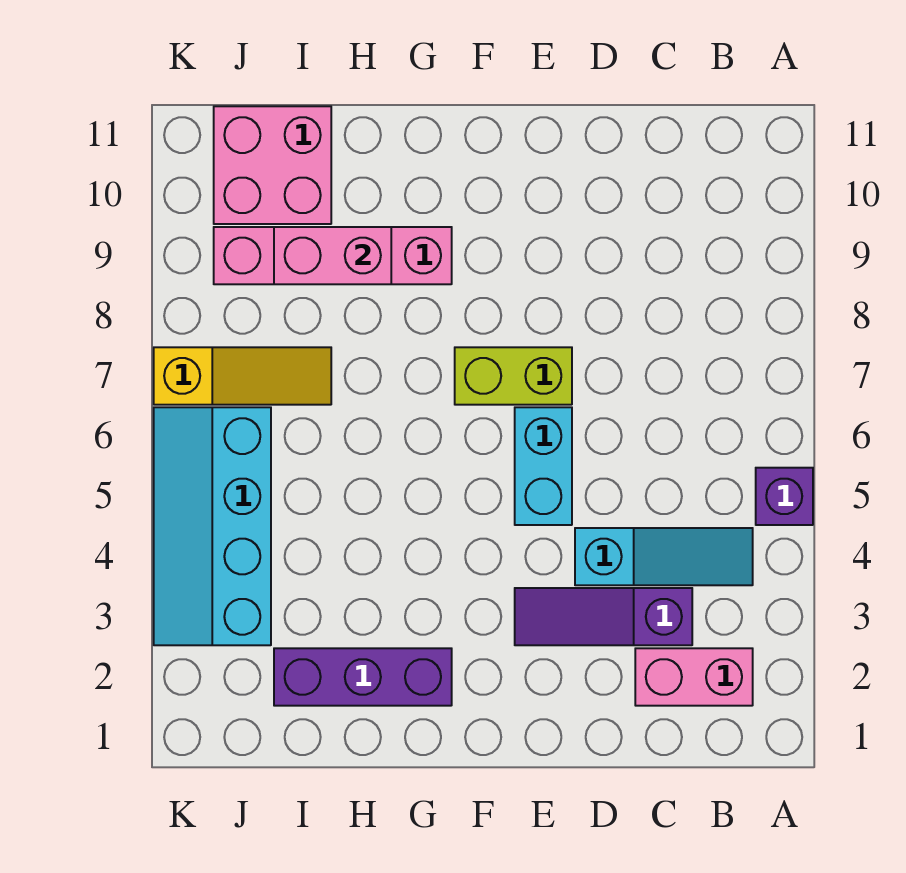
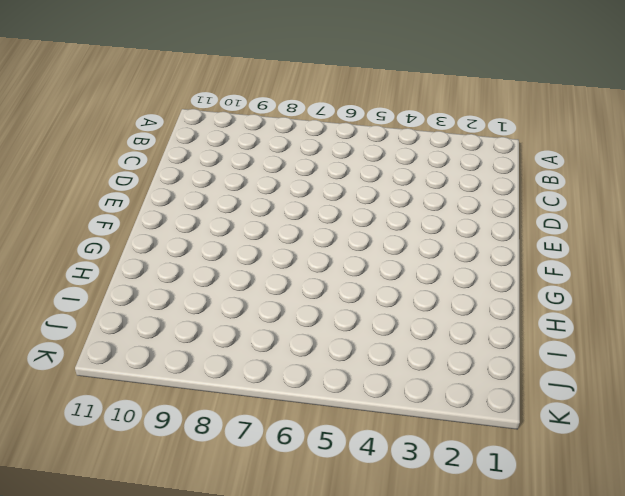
none -> purple 1x1 brick [756,468,813,525]
none -> pink 1x2 brick [635,648,753,706]
none -> cyan 1x3 slope [575,528,753,585]

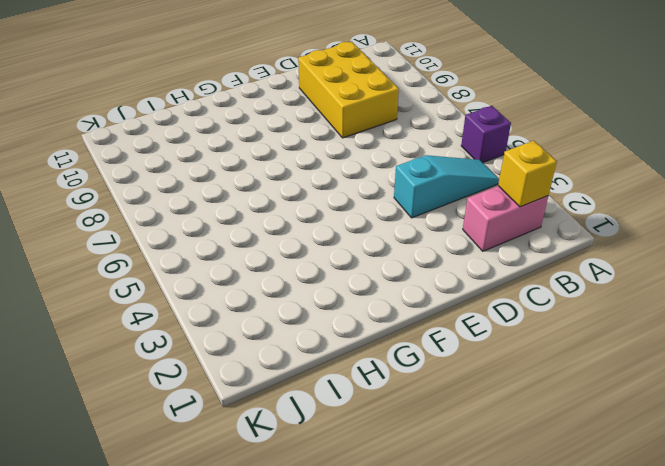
yellow 1x1 brick [498,141,557,207] -> none
yellow 2x3 brick [298,42,399,138] -> none
none -> purple 1x3 slope [515,588,692,645]
none -> cyan 1x2 brick [515,407,572,525]
none -> lime 1x2 brick [455,347,572,405]

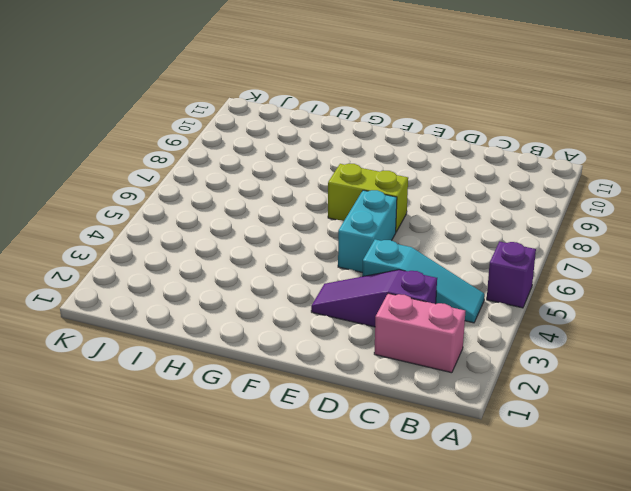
none -> purple 1x3 brick [274,648,452,706]
none -> pink 1x4 brick [214,227,452,284]
none -> yellow 1x3 slope [154,347,331,405]

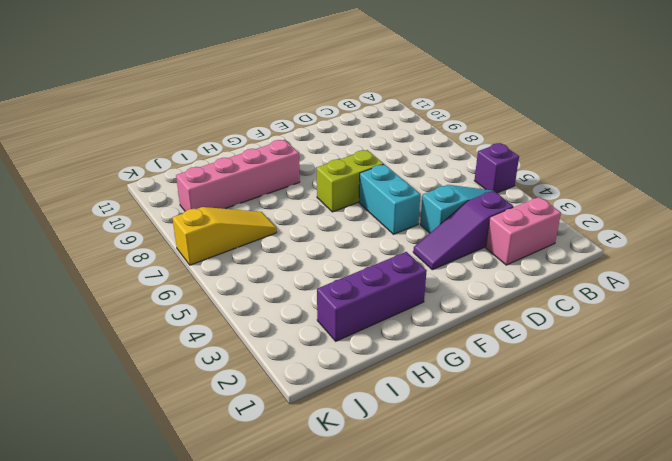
none -> pink 2x2 brick [214,106,331,224]
none -> cyan 2x4 slope [154,407,271,645]
none -> pink 1x2 brick [274,227,391,284]

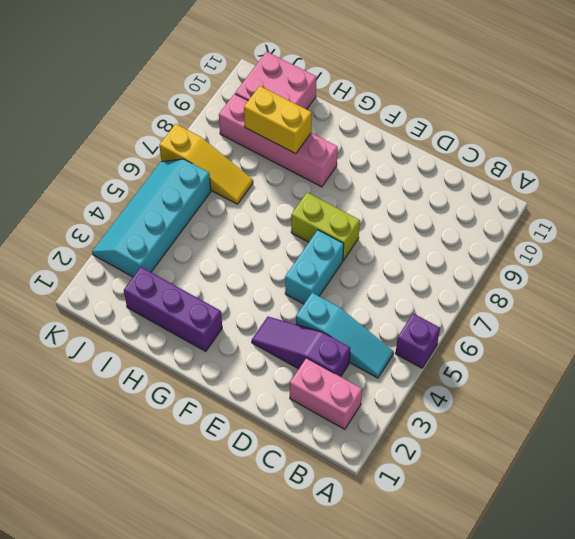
yellow 1x2 brick [244,86,312,154] -> pink 1x2 brick [274,227,391,284]

